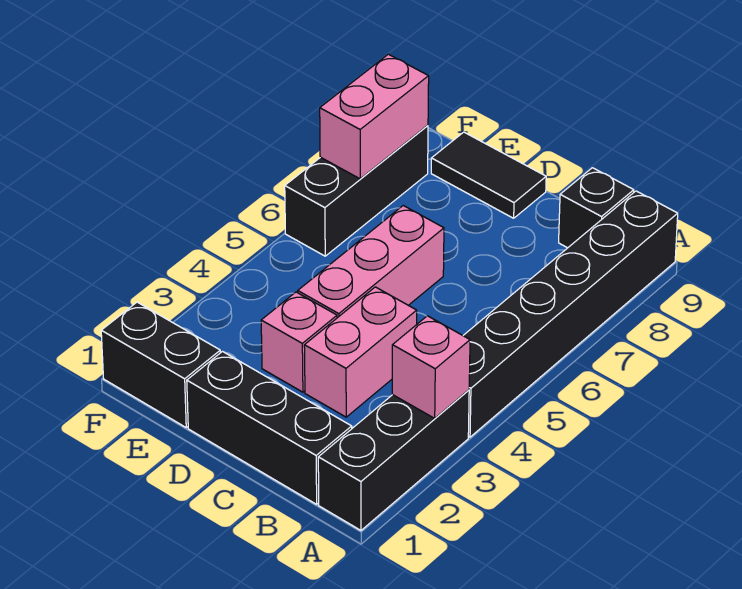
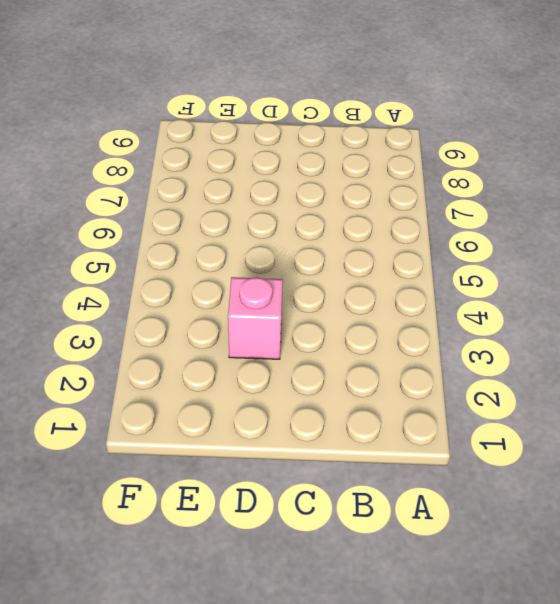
none -> black 1x3 brick [318,390,469,530]
none -> black 1x6 brick [463,191,678,437]
none -> black 1x3 brick [187,352,352,504]

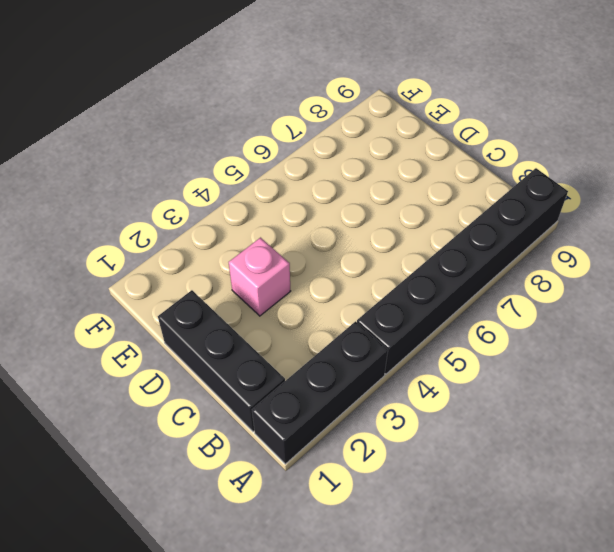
none -> black 1x1 brick [559,168,634,248]
none -> pink 1x2 brick [304,287,417,417]
none -> pink 1x3 brick [298,206,444,318]

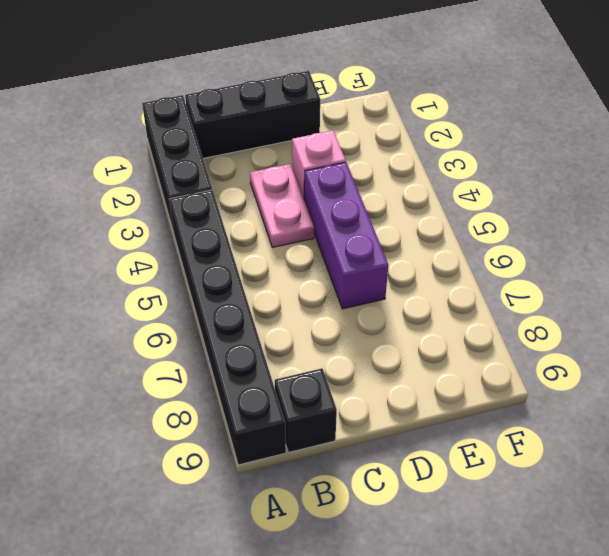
pink 1x2 plate [250,164,314,247] -> pink 1x2 brick [304,287,417,417]
purple 1x3 brick [304,162,388,309] -> pink 1x3 brick [298,206,444,318]
none -> black 1x2 tile [431,132,546,218]
none -> black 1x2 brick [101,302,220,427]
none -> black 1x3 brick [285,125,428,256]

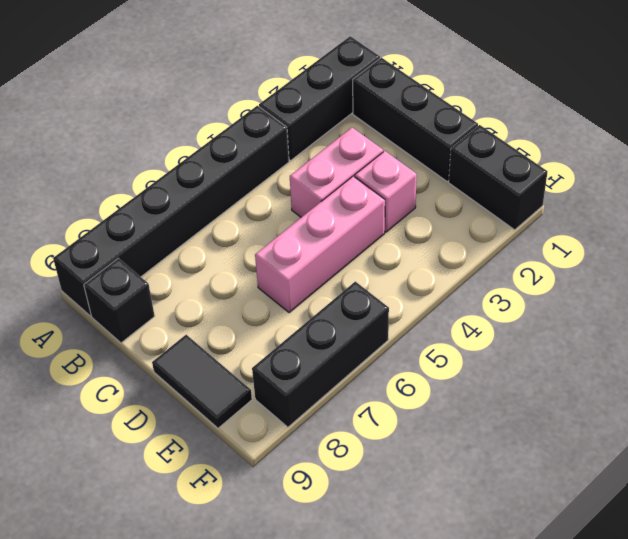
none -> pink 1x1 brick [392,316,470,418]
none -> pink 1x2 brick [320,54,429,179]

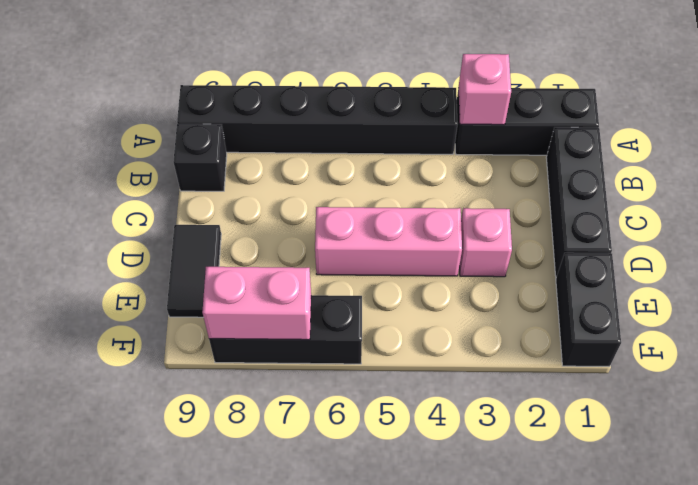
none -> pink 1x2 brick [304,287,417,417]

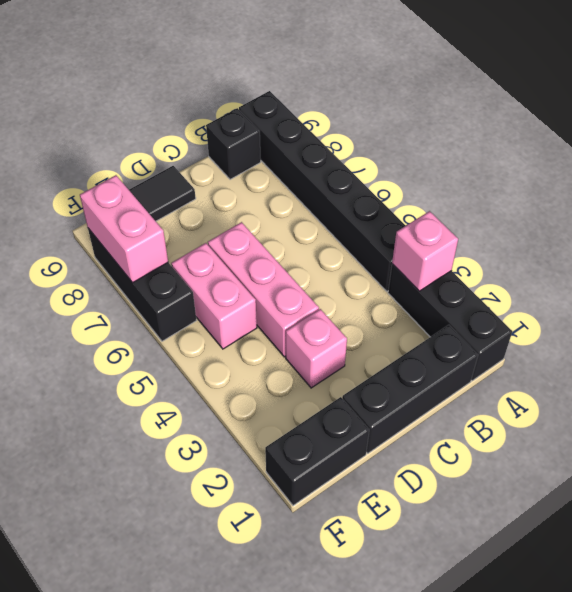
pink 1x2 brick [171,243,257,349] -> pink 1x2 brick moved to [304,287,417,417]

